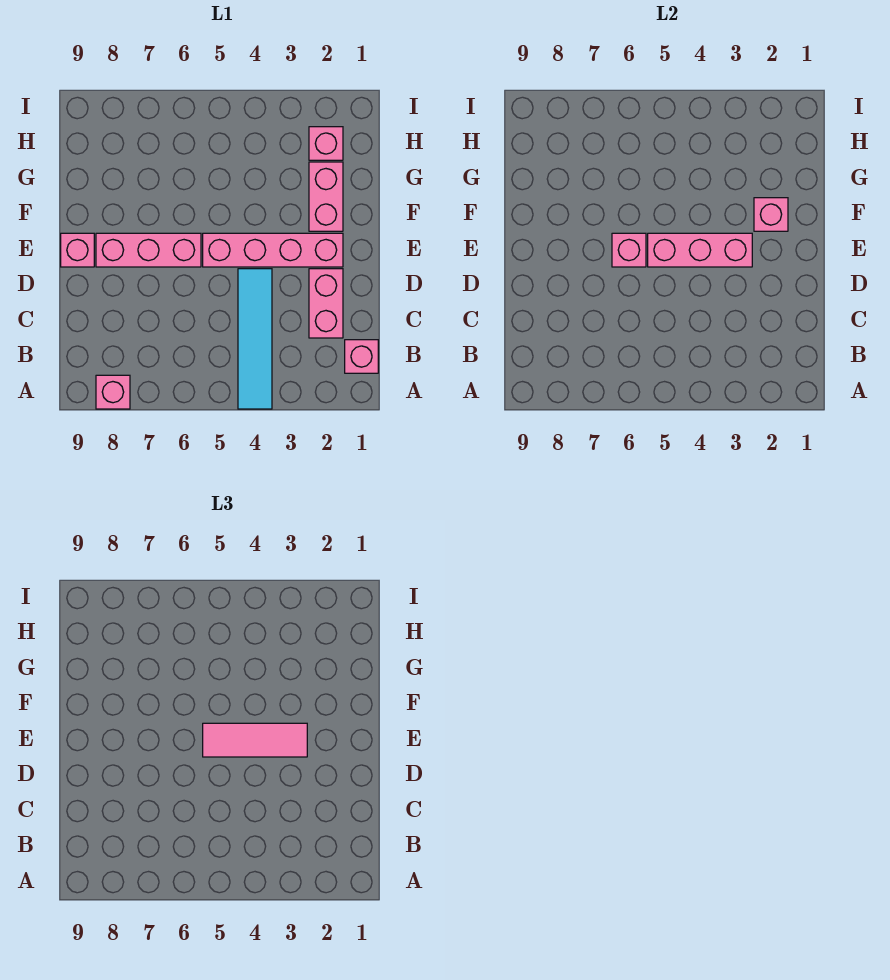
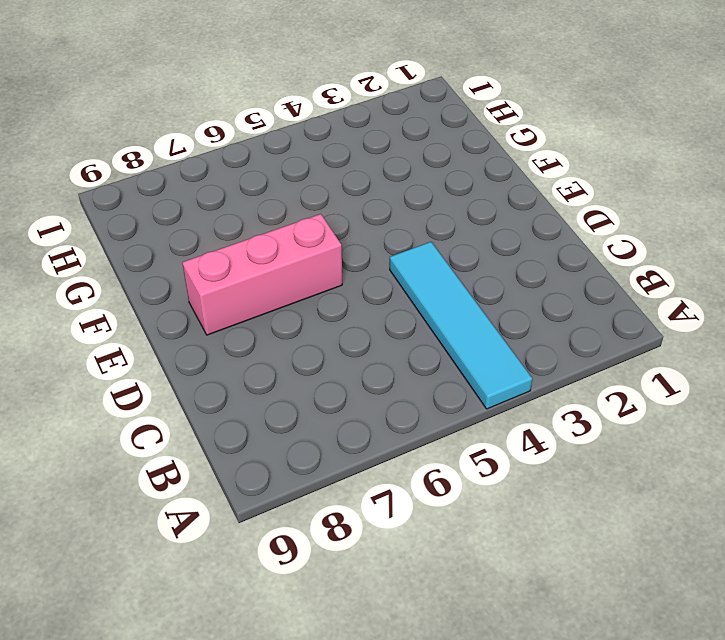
none -> pink 1x1 brick [96,375,130,409]
none -> pink 1x1 brick [345,340,378,373]
none -> pink 1x2 brick [309,269,343,338]

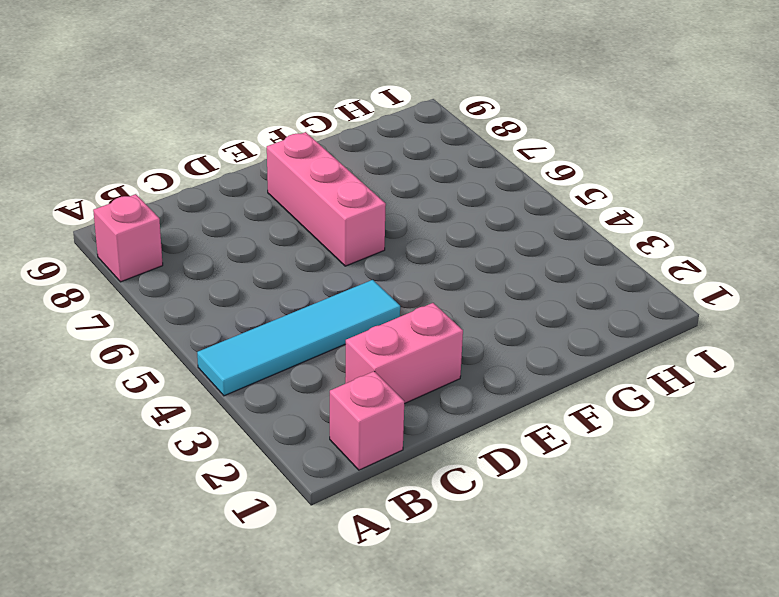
none -> pink 1x4 brick [203,233,343,267]
none -> pink 1x1 brick [61,233,94,267]
none -> pink 1x2 brick [309,162,343,231]

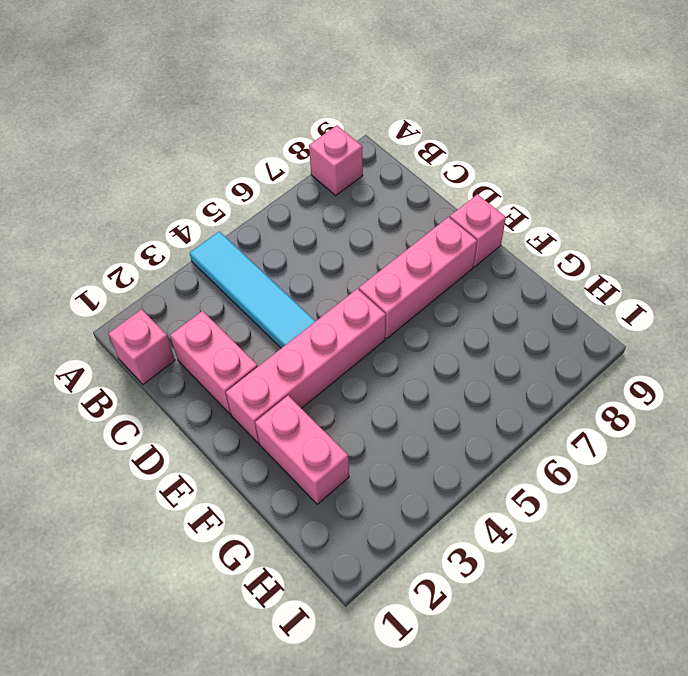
none -> pink 1x1 brick [309,127,343,160]
none -> pink 1x3 brick [648,233,752,267]
none -> pink 1x1 brick [612,233,646,267]

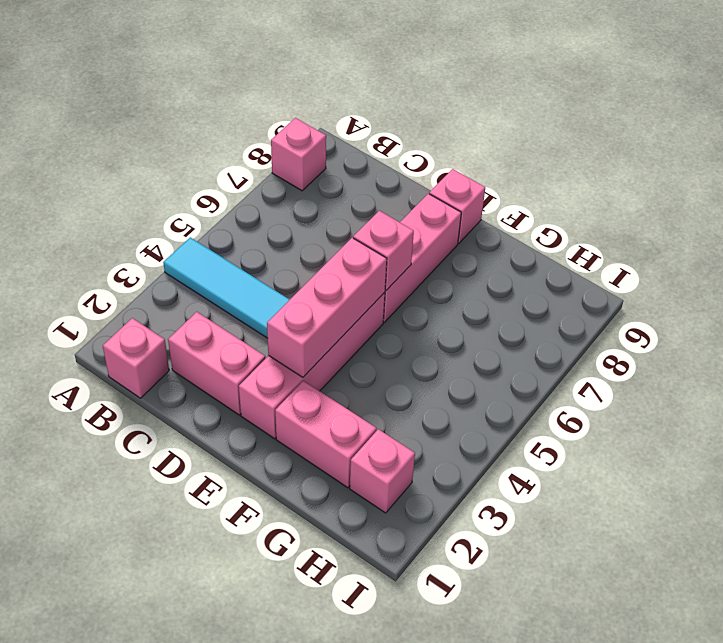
none -> pink 1x1 brick [754,198,788,231]
none -> pink 1x3 tile [203,723,307,757]

